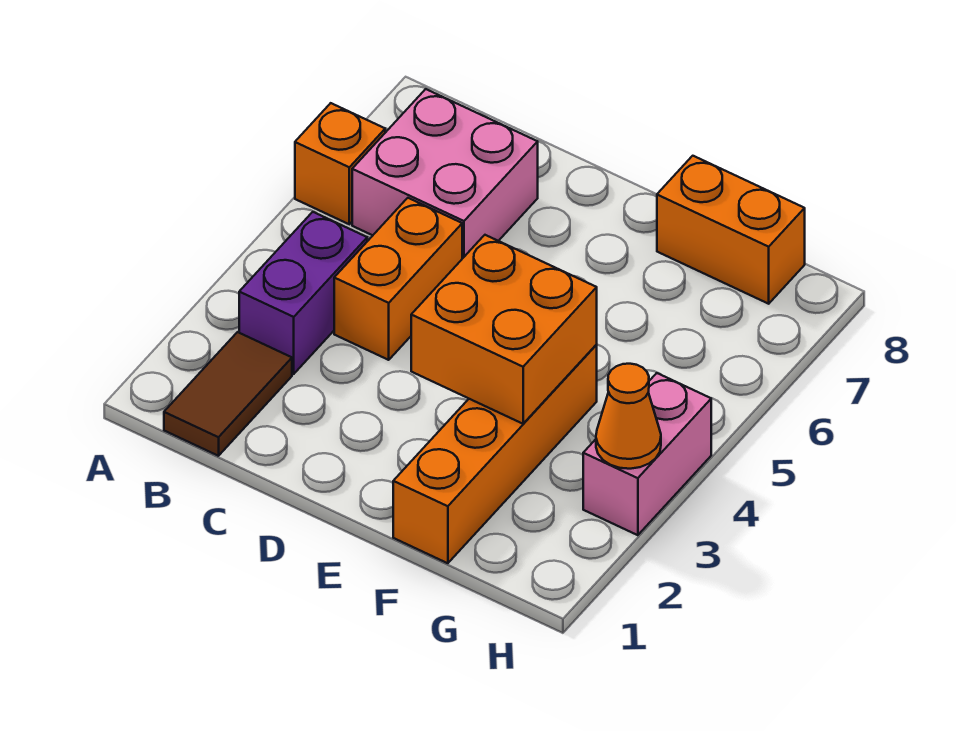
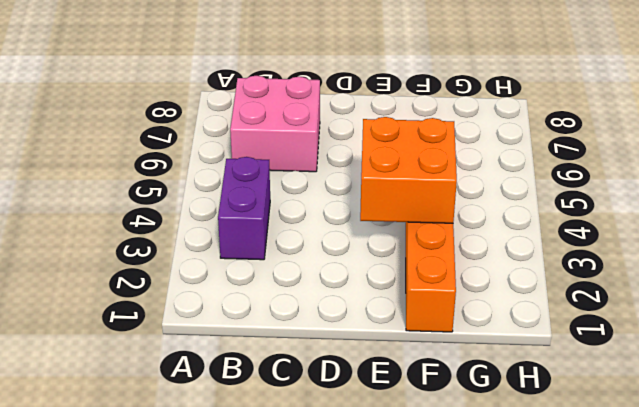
none -> orange 1x1 brick [295,103,385,224]
none -> brown 1x2 tile [164,332,292,456]

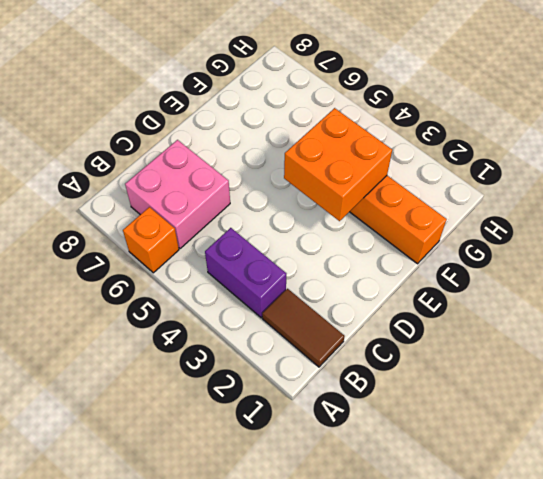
none -> orange 1x2 brick [334,198,462,360]
none -> orange 1x2 brick [657,156,805,304]

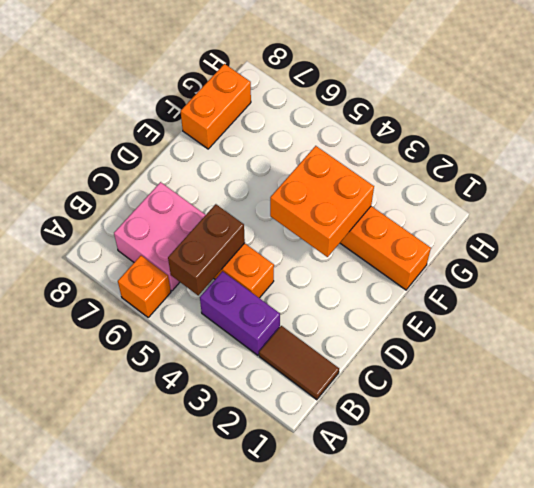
brown 1x2 brick [168,204,245,295] -> none
none -> pink 1x2 brick [583,373,711,535]
none -> orange 1x1 cone [596,364,661,469]

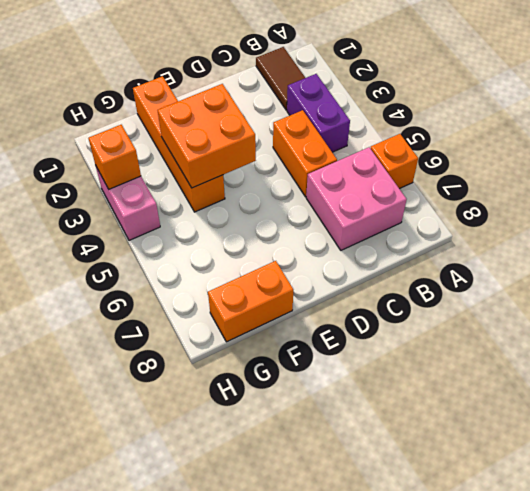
orange 1x1 brick [89,125,141,189] -> orange 1x1 cone [596,364,661,469]

